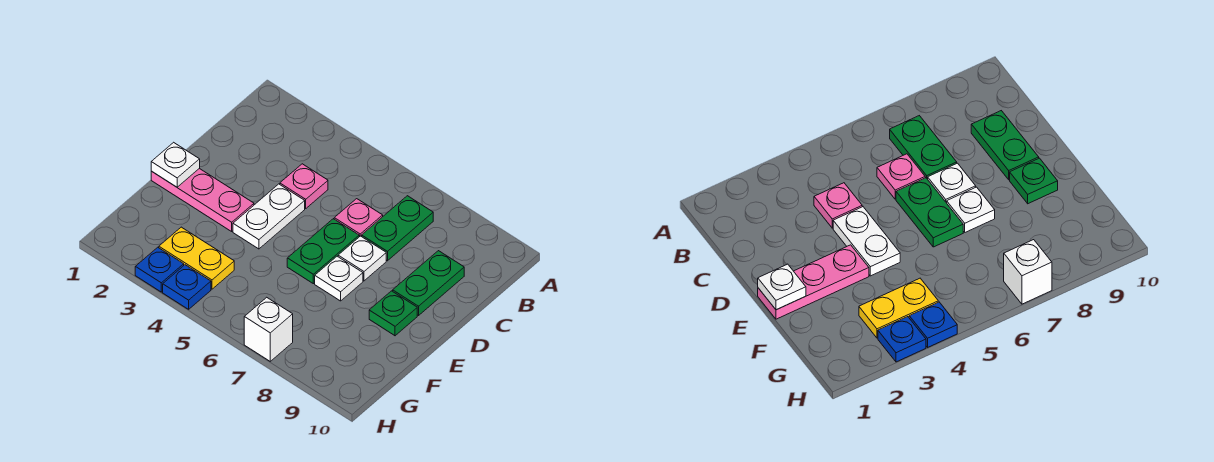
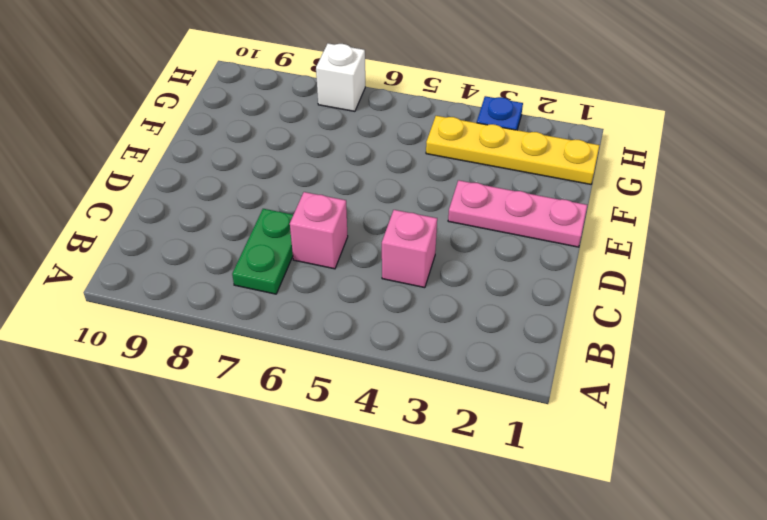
pink 1x1 brick [382,210,437,288] -> pink 1x1 plate [280,164,328,208]
pink 1x1 brick [290,192,348,269] -> pink 1x1 plate [334,199,383,237]
yellow 1x4 plate [426,116,599,184] -> yellow 1x2 plate [159,227,234,289]
none -> green 1x2 plate [393,251,464,315]
none -> white 1x2 plate [233,184,305,249]
none -> green 1x2 plate [287,219,359,284]

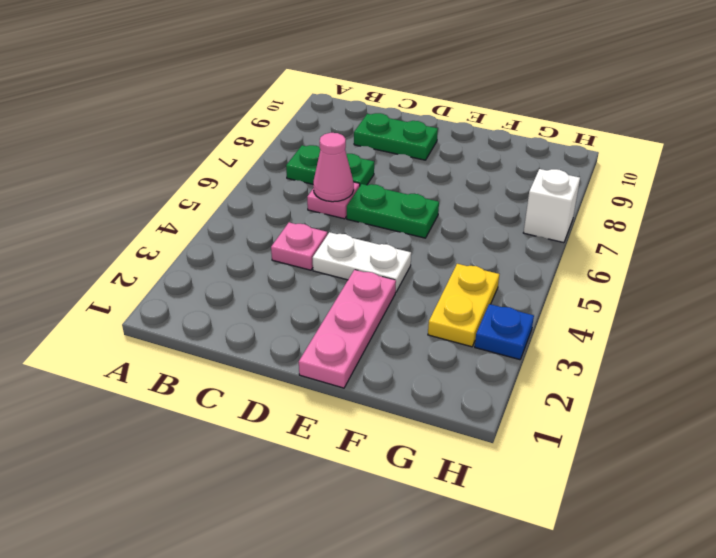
pink 1x1 cone [313,133,354,202] -> none
none -> white 1x1 plate [338,236,386,281]
none -> white 1x1 plate [315,256,363,301]
none -> green 1x1 plate [369,291,417,336]

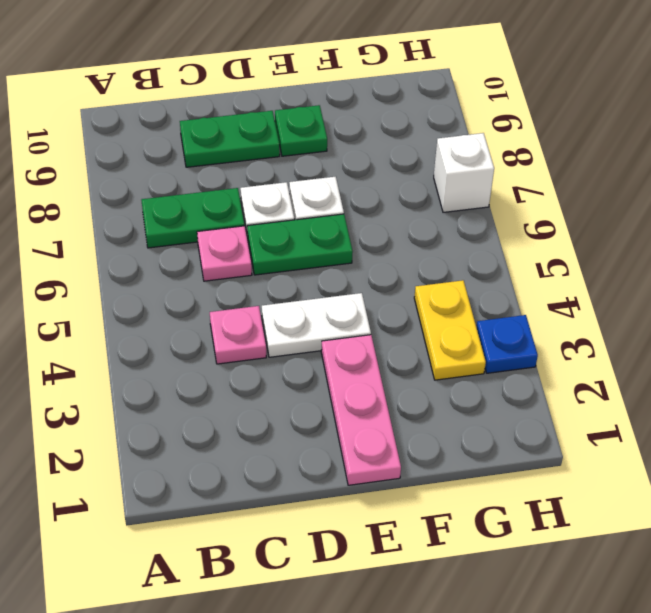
none -> blue 1x1 plate [163,265,211,309]
none -> white 1x1 plate [151,142,200,187]

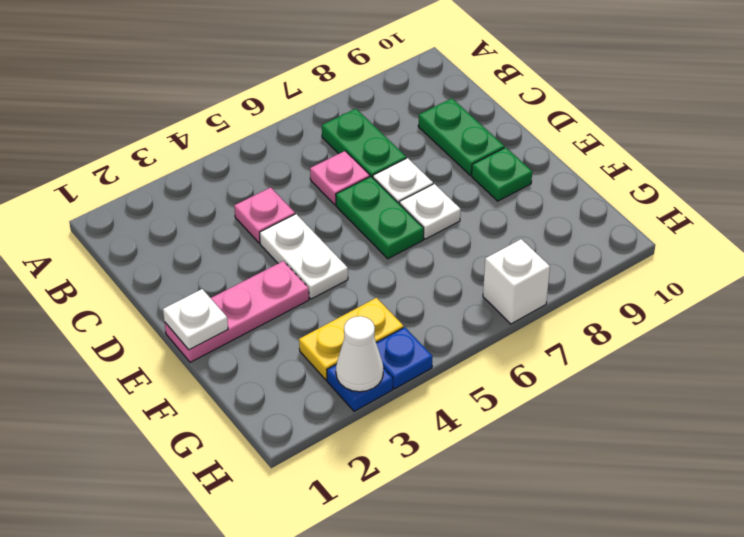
white 1x1 cone [336,316,383,392] -> none

